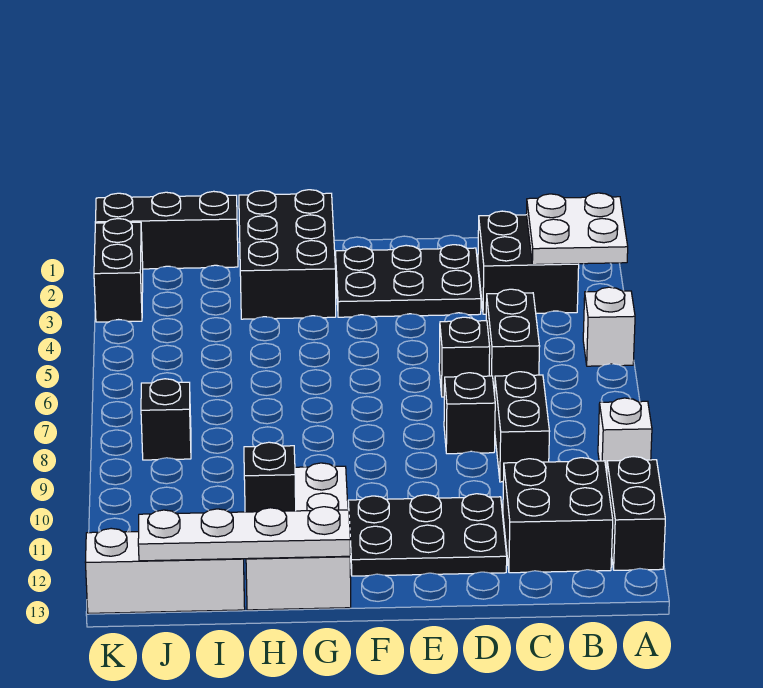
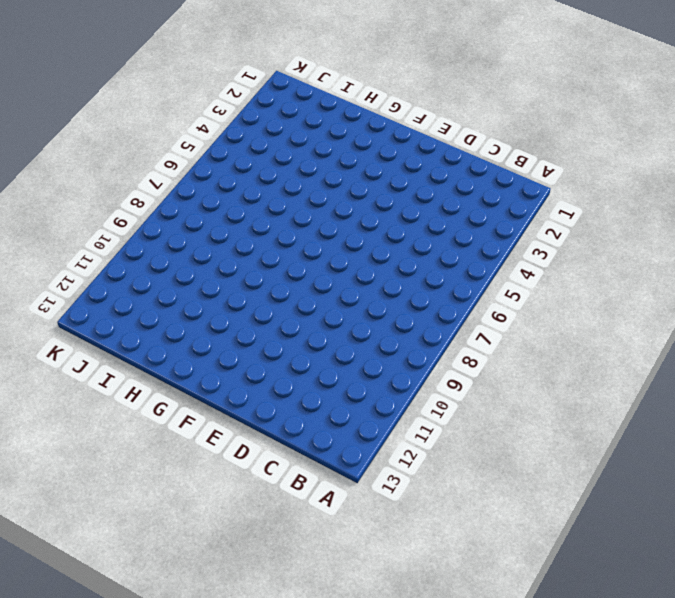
none -> white 1x1 brick [583,287,635,366]
none -> white 1x1 brick [598,398,652,473]
none -> black 1x2 brick [607,457,665,570]

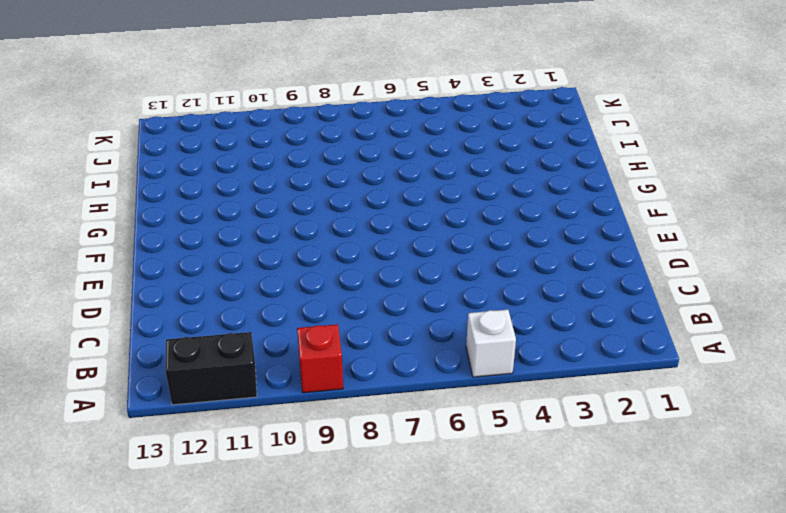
red 1x1 brick [297,324,343,393] -> white 1x1 brick [598,398,652,473]
none -> black 2x2 brick [478,211,579,314]
none -> black 2x2 brick [503,458,613,573]
none -> black 1x2 brick [486,289,540,395]

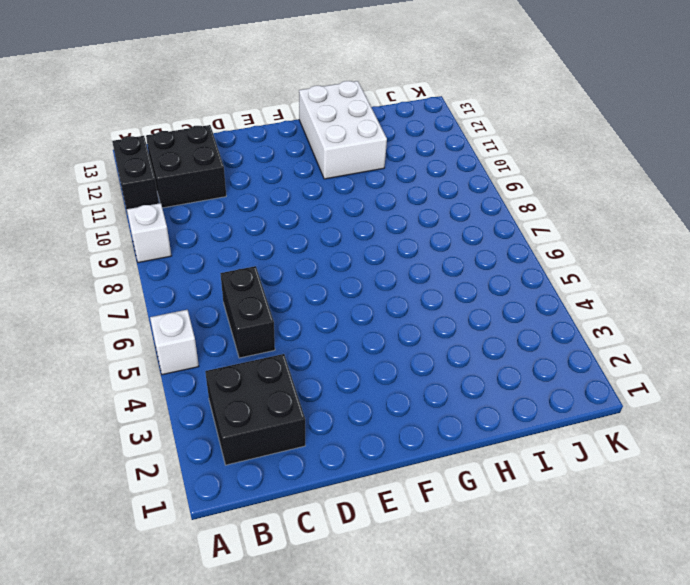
none -> black 1x2 brick [495,372,550,482]
none -> black 2x3 plate [335,245,481,317]
none -> black 1x1 brick [439,317,490,397]

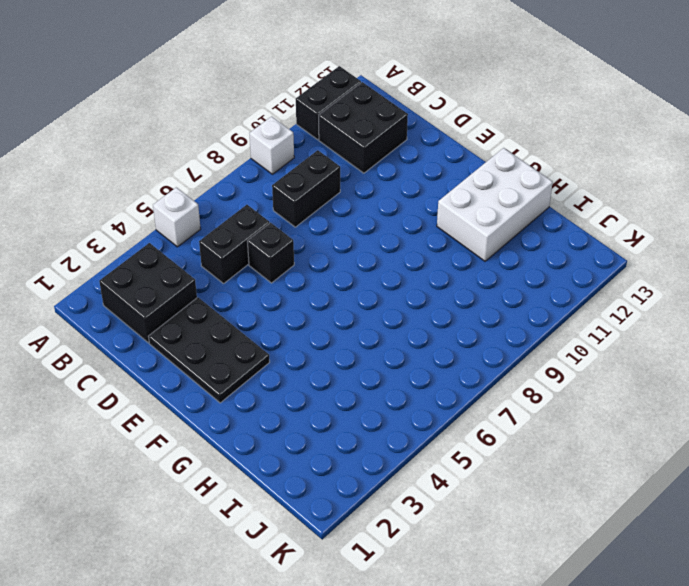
none -> black 1x1 brick [444,373,495,454]
none -> black 2x3 plate [348,494,507,576]
none -> black 2x3 brick [239,190,336,319]

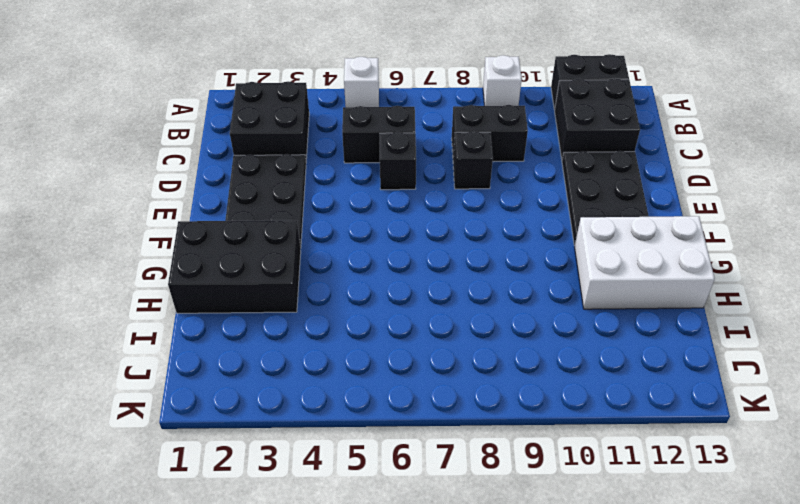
none -> black 1x3 brick [95,191,238,269]
none -> white 1x3 brick [85,528,245,613]
none -> black 1x1 brick [141,379,191,460]

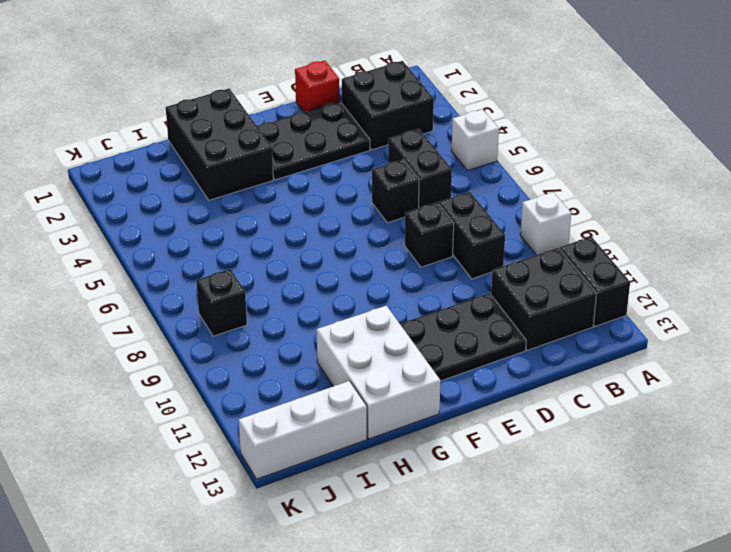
red 1x1 brick [295,60,340,112] -> none
none -> black 1x3 brick [95,191,238,269]
none -> black 1x2 brick [94,219,143,322]
none -> white 2x2 plate [526,193,628,265]

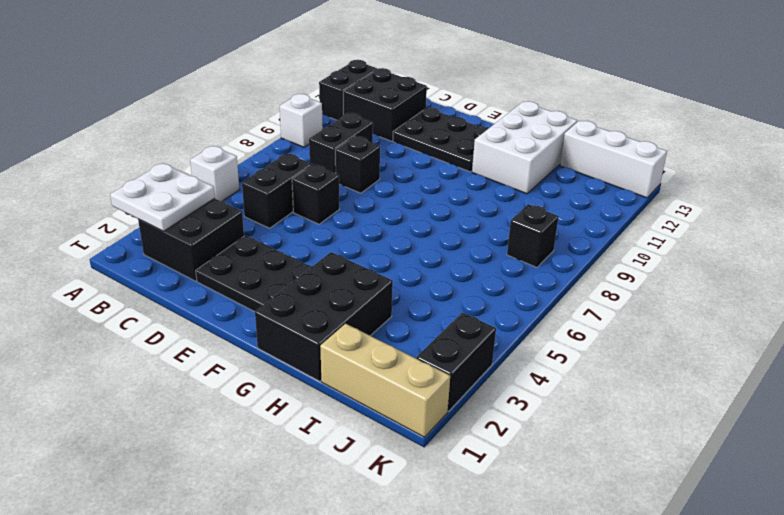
tan 1x3 brick [320,324,450,437] -> black 1x3 brick [95,191,238,269]
none -> white 1x4 plate [138,507,350,561]
none -> black 1x1 brick [244,442,296,512]

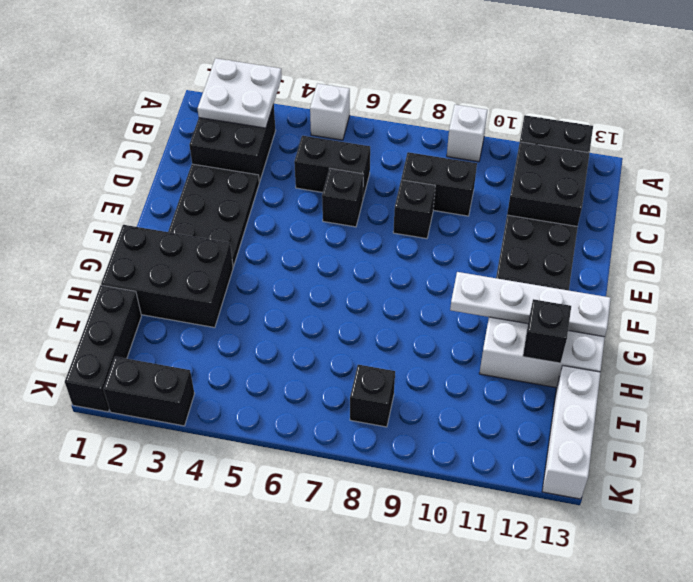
white 1x4 plate [450,272,611,337] -> white 1x4 plate turned to [138,507,350,561]

